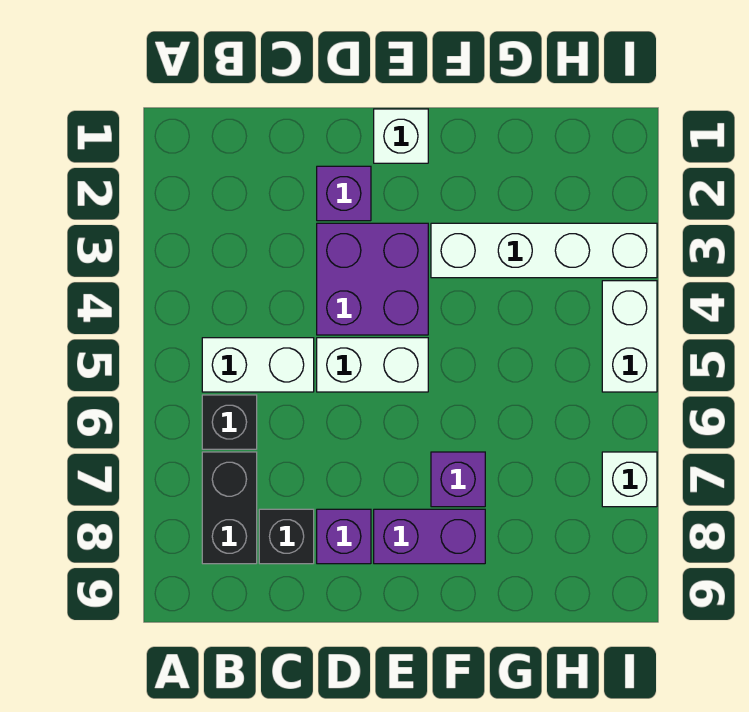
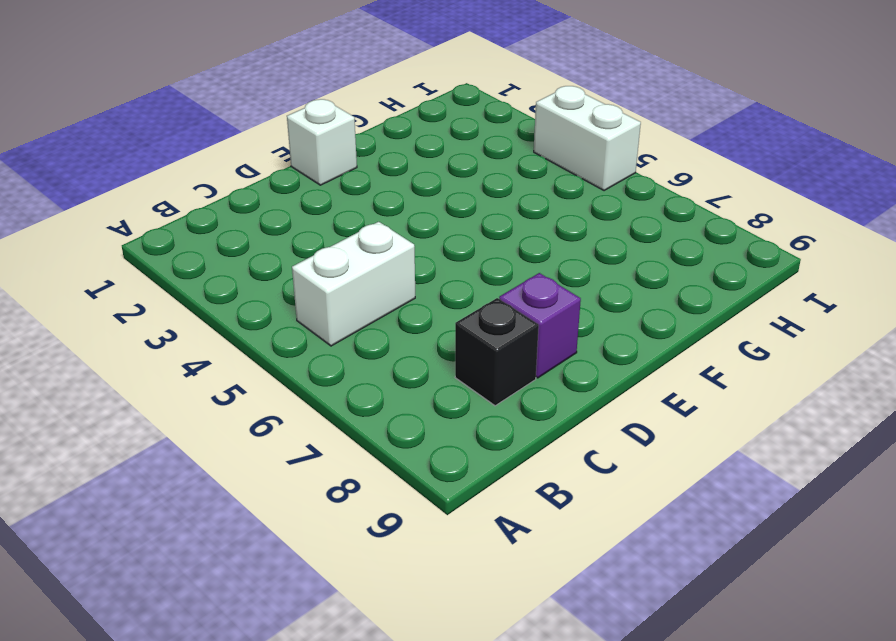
none -> black 1x1 brick [202,395,257,449]
none -> black 1x2 brick [202,452,257,564]
none -> purple 1x1 brick [317,166,371,221]

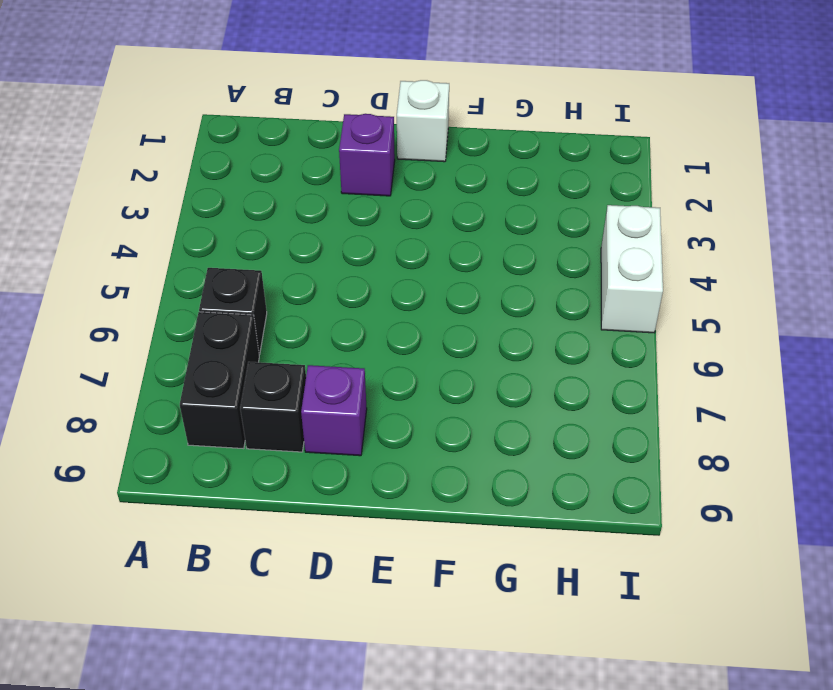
none -> white 1x2 brick [202,338,314,392]
none -> purple 2x2 brick [317,223,428,335]
none -> white 1x2 brick [317,338,428,392]

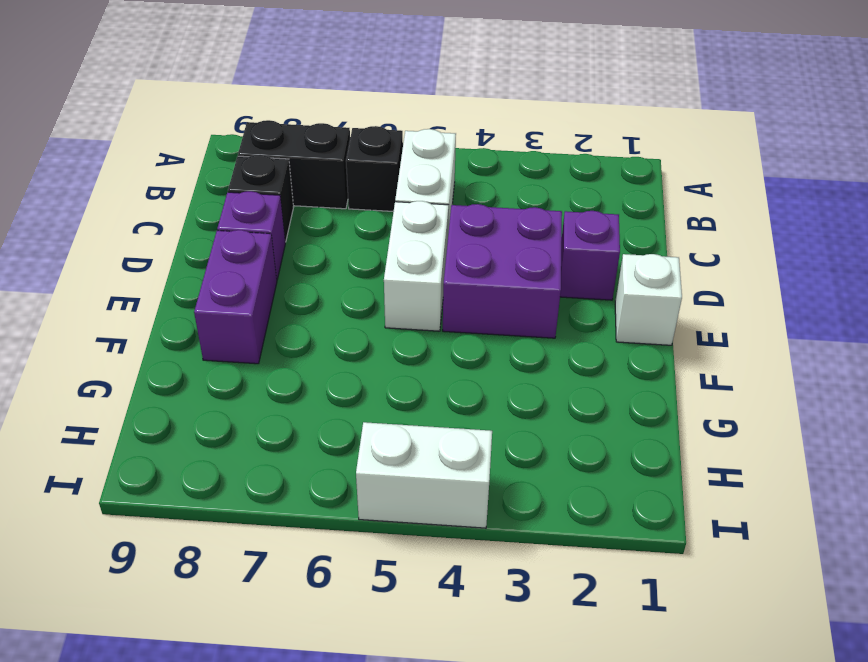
none -> white 1x4 brick [431,223,657,278]
none -> purple 1x1 brick [431,452,485,507]
none -> white 1x1 brick [602,452,657,507]

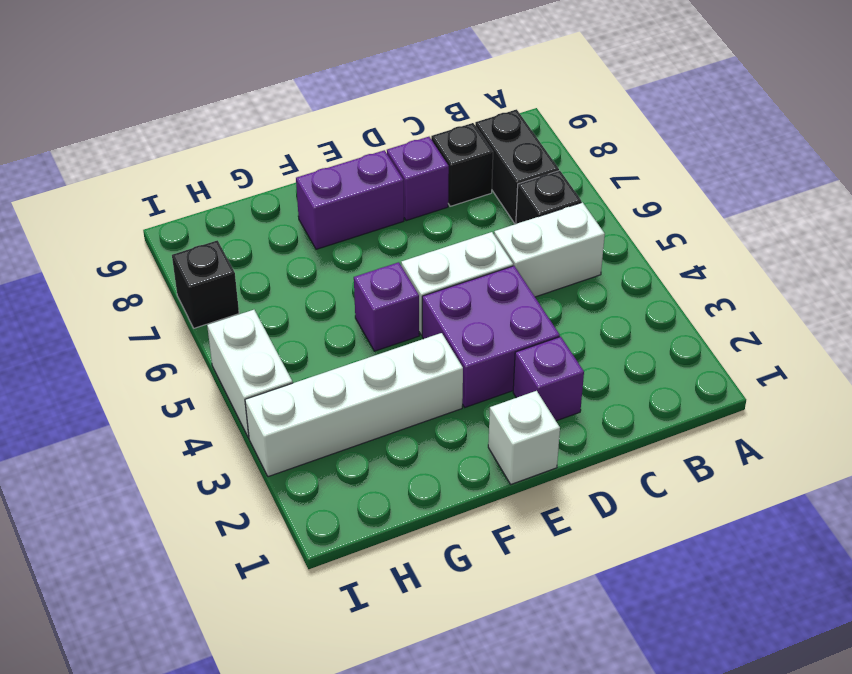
purple 1x1 brick [354,262,419,351] -> purple 1x1 brick moved to [431,452,485,507]
black 1x1 brick [172,240,239,328] -> white 1x1 brick [602,452,657,507]

